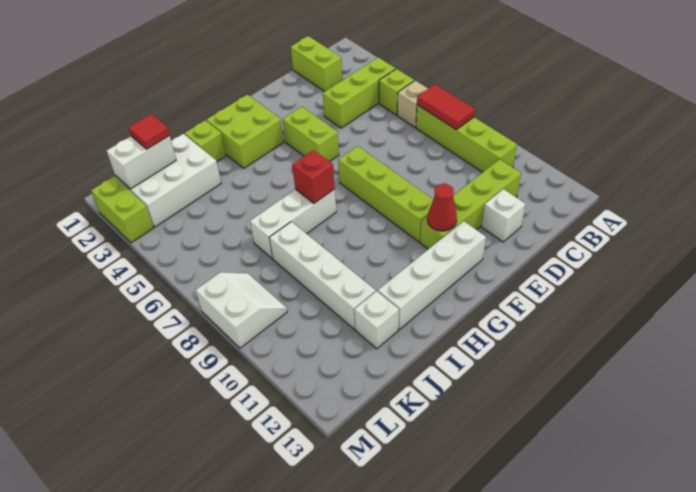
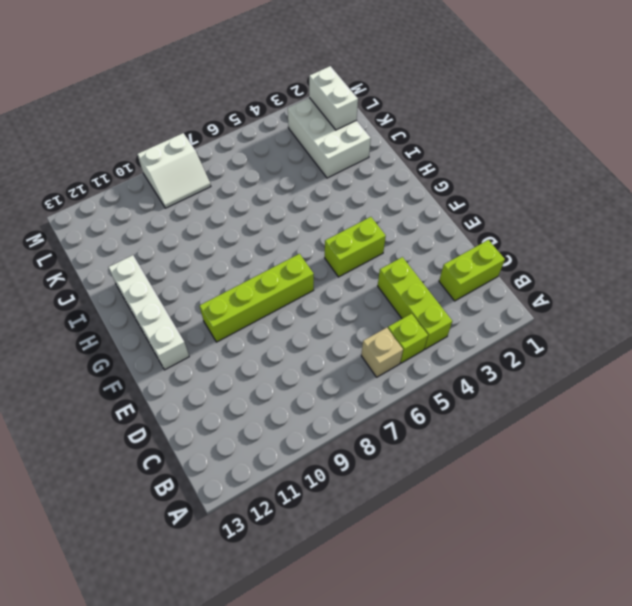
none -> lime 1x4 brick [416,105,517,172]
none -> lime 1x4 brick [420,159,521,249]
none -> white 1x1 brick [482,189,525,242]

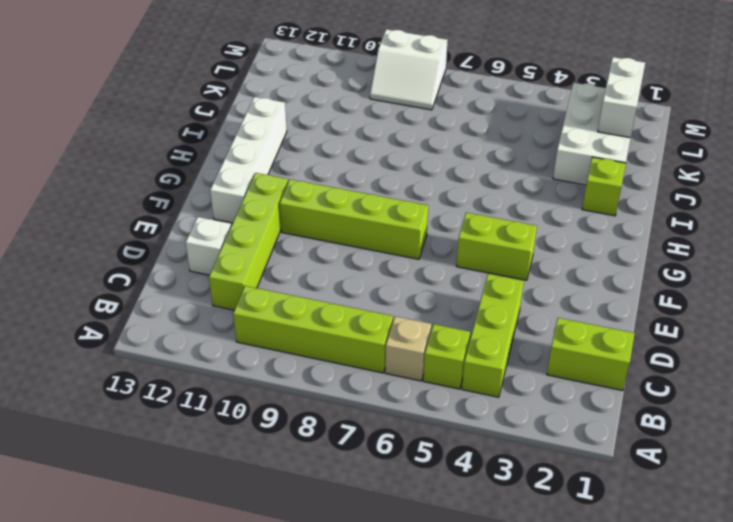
none -> lime 2x2 brick [206,95,284,168]
none -> white 1x3 brick [250,189,336,259]
none -> white 1x4 brick [269,222,376,329]

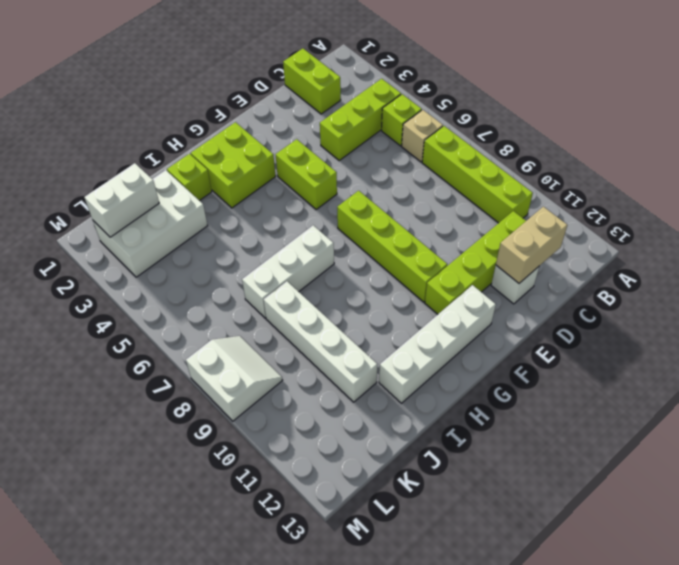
tan 1x2 brick [496,207,567,283] -> none
none -> white 1x1 brick [354,291,399,349]
none -> lime 1x2 brick [91,176,153,243]
none -> red 1x2 tile [417,84,475,130]

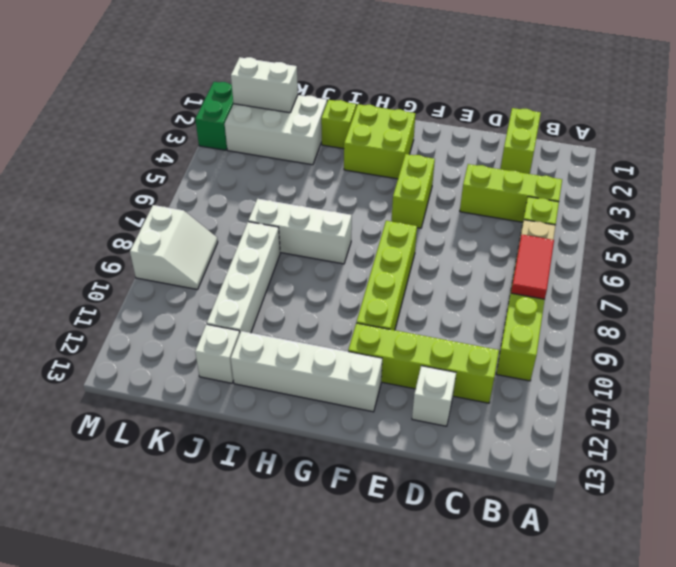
green 1x2 brick [195,82,234,150] -> lime 1x2 brick [91,176,153,243]
none -> red 1x1 cone [427,184,457,231]
none -> red 1x1 brick [292,150,335,203]
none -> red 1x1 tile [128,114,170,149]

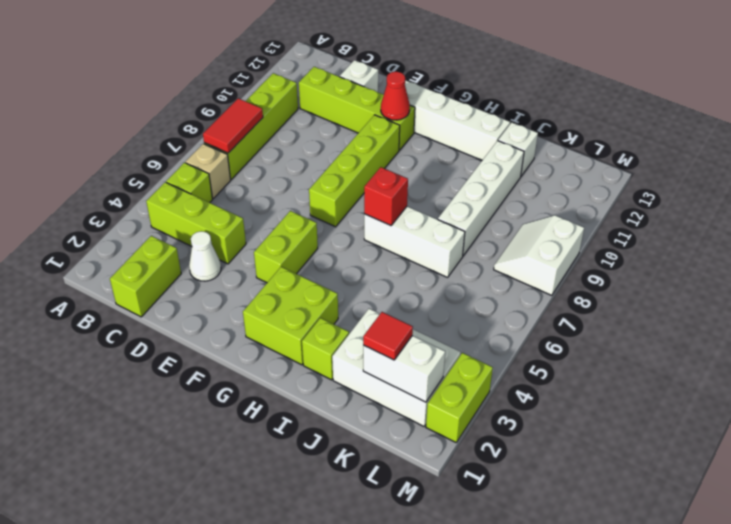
white 1x1 cone [189,231,221,281] -> none

